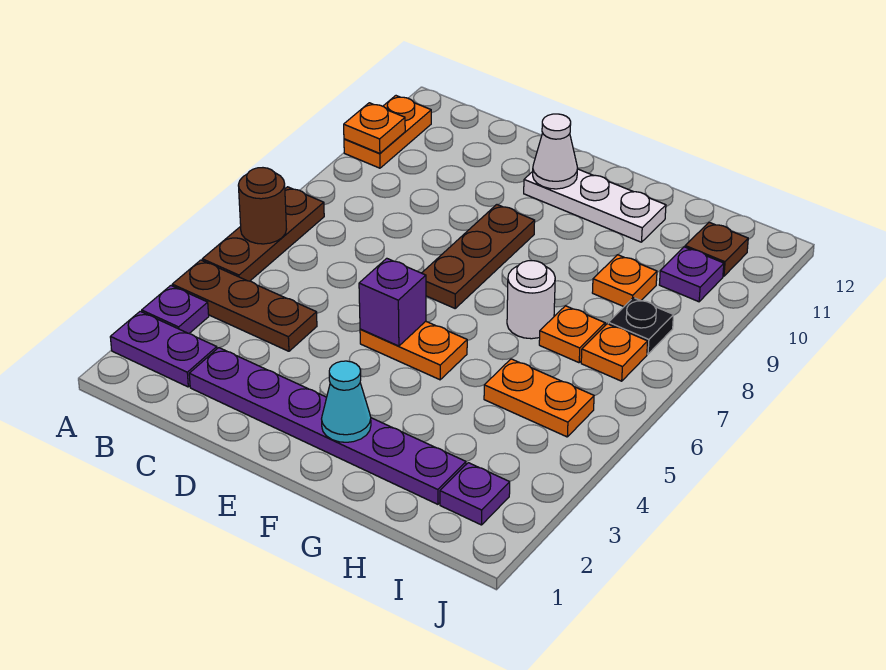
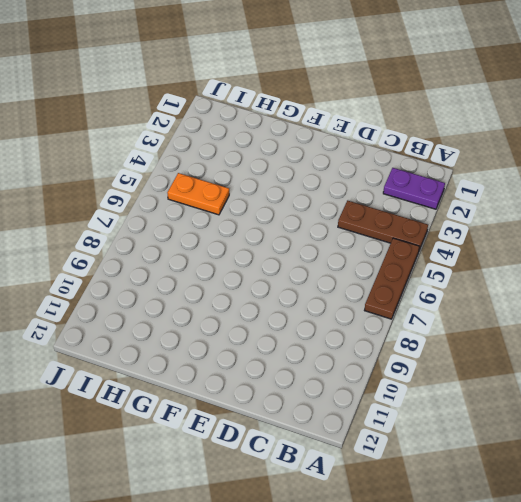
none -> purple 1x1 plate [142,286,209,333]
none -> orange 1x2 plate [344,96,431,168]
none -> purple 1x6 plate [189,348,466,504]

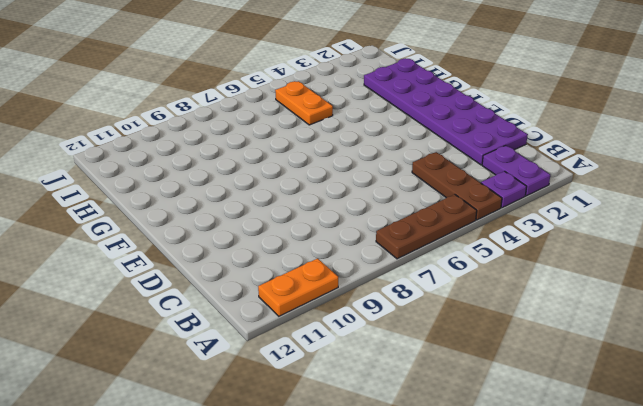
purple 2x6 plate [364,58,528,165] -> purple 1x6 plate [189,348,466,504]
none -> orange 1x2 plate [360,321,467,380]
none -> brown 1x3 plate [422,205,535,308]
none -> white 1x3 plate [524,169,666,242]

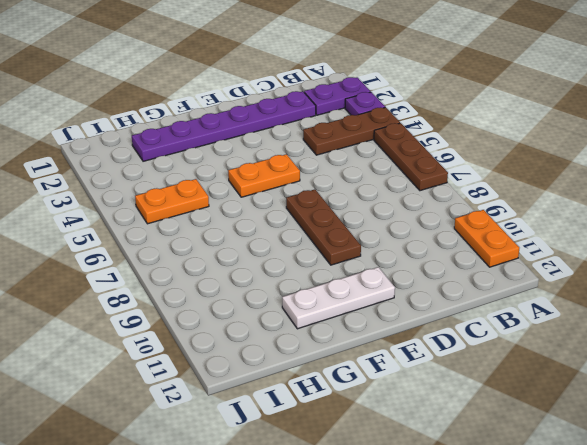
none -> white 1x1 round brick [507,261,555,339]
none -> orange 1x1 plate [539,306,605,363]
none -> orange 1x1 plate [592,255,657,307]

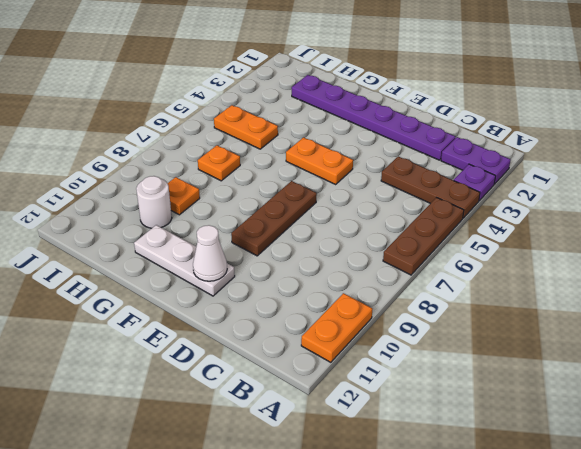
white 1x1 round brick [136,176,172,228] -> white 1x1 round brick moved to [507,261,555,339]
none -> purple 1x1 plate [440,463,510,525]
none -> orange 1x1 plate [581,324,648,381]
none -> black 1x1 plate [608,298,673,354]

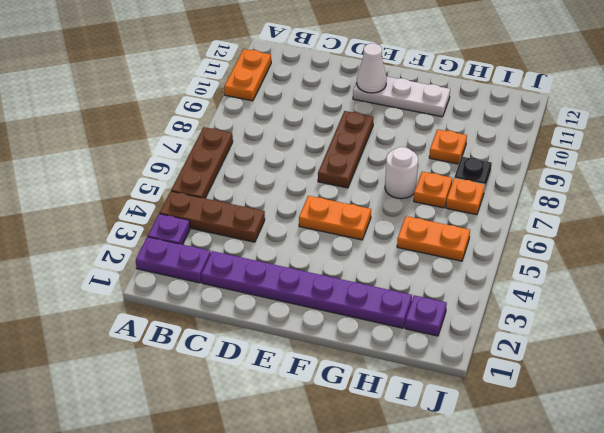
none -> purple 1x1 plate [659,247,724,302]
none -> brown 1x1 plate [685,222,748,276]
none -> brown 1x1 round brick [238,168,286,244]

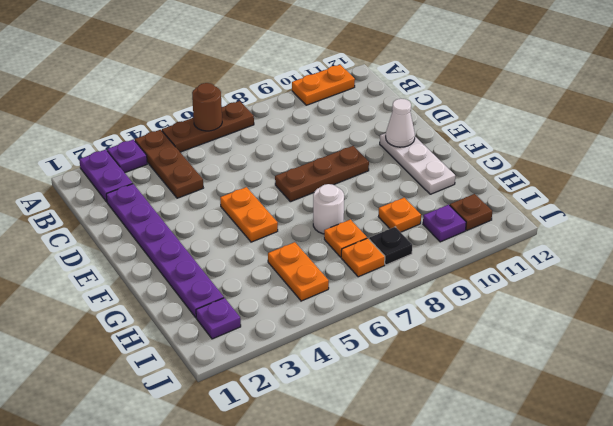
none -> orange 1x1 plate [344,103,405,153]
none -> purple 1x1 brick [359,258,426,346]
none -> cyan 1x1 cone [322,361,371,442]

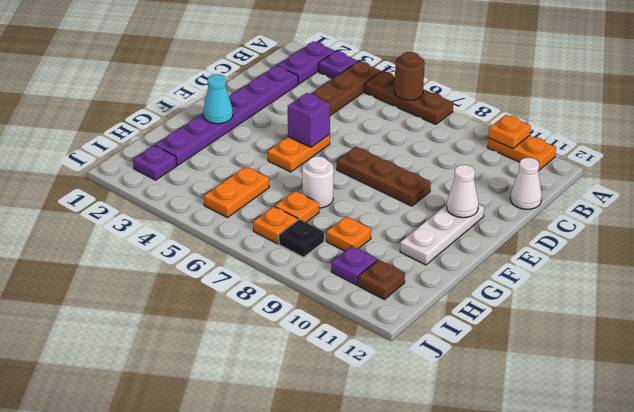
white 1x1 cone [510,158,542,209] -> none

